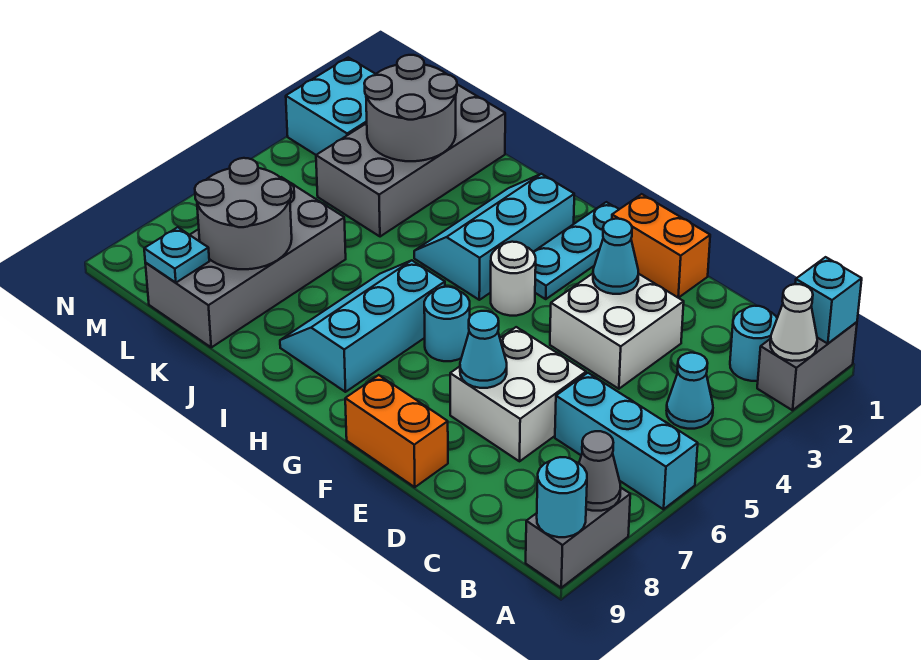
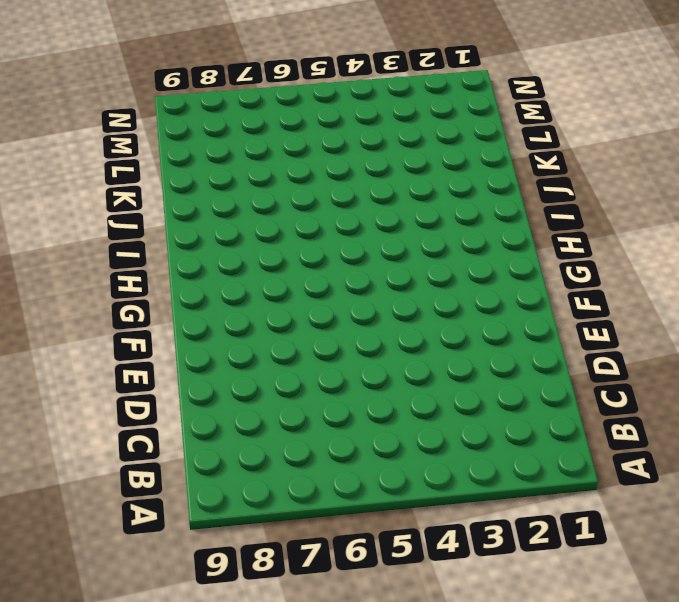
none -> grey 1x2 brick [757,322,857,410]
none -> cyan 1x3 brick [555,373,698,509]
none -> grey 1x2 brick [526,487,630,588]

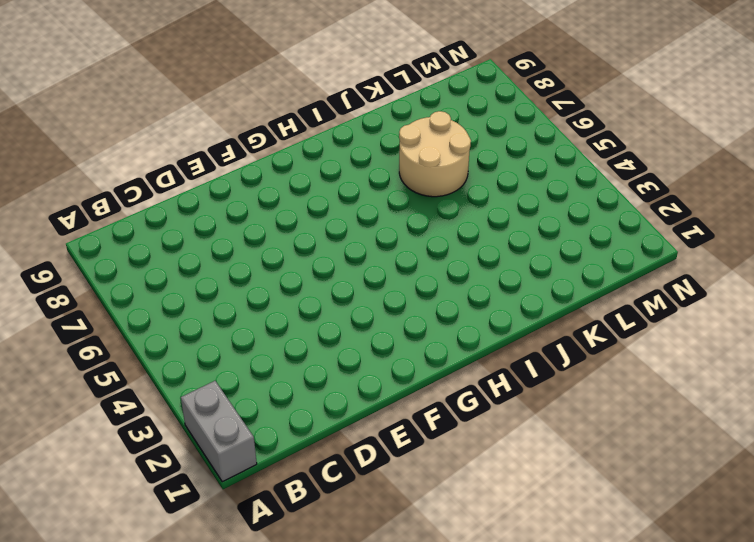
tan 2x2 round brick [399,111,471,197] -> grey 2x4 brick [145,177,346,347]
none -> cyan 1x3 brick [555,373,698,509]
none -> grey 1x2 brick [526,487,630,588]
none -> cyan 1x1 round brick [730,306,777,381]

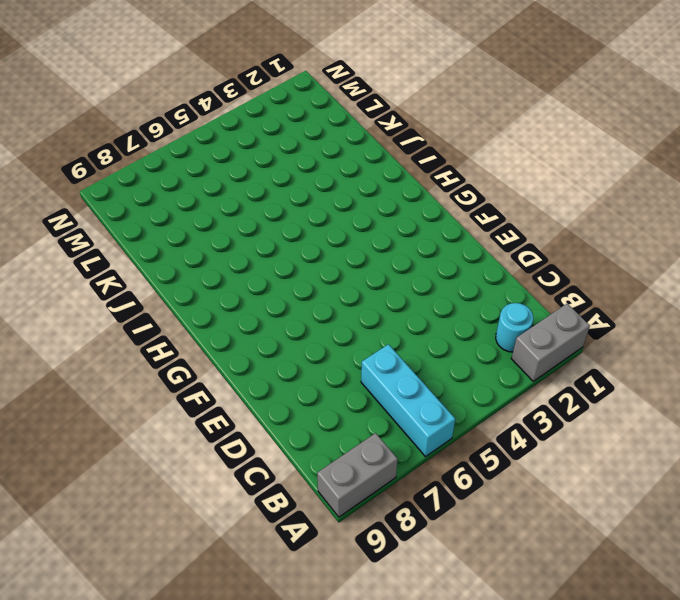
none -> cyan 1x1 cone [667,353,713,429]
none -> white 2x2 brick [550,274,684,389]
none -> white 2x2 brick [450,327,586,461]

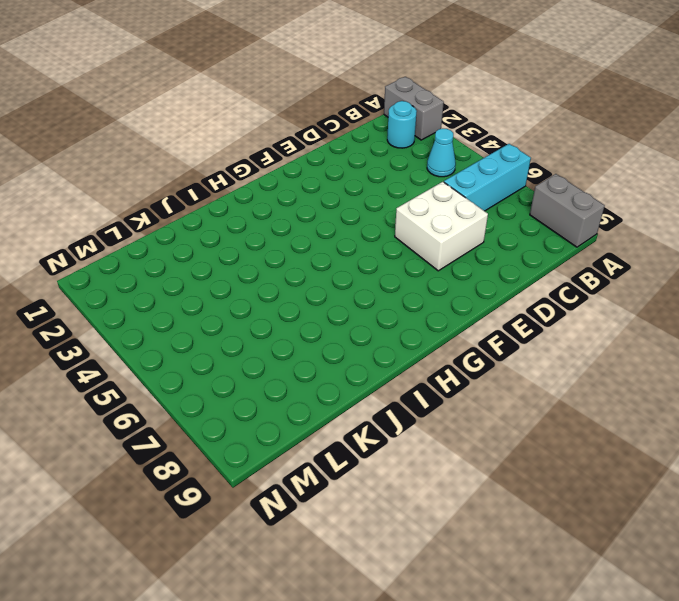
none -> white 2x2 brick [550,274,684,389]
none -> orange 1x2 brick [612,194,710,298]
none -> orange 1x2 brick [345,375,448,487]

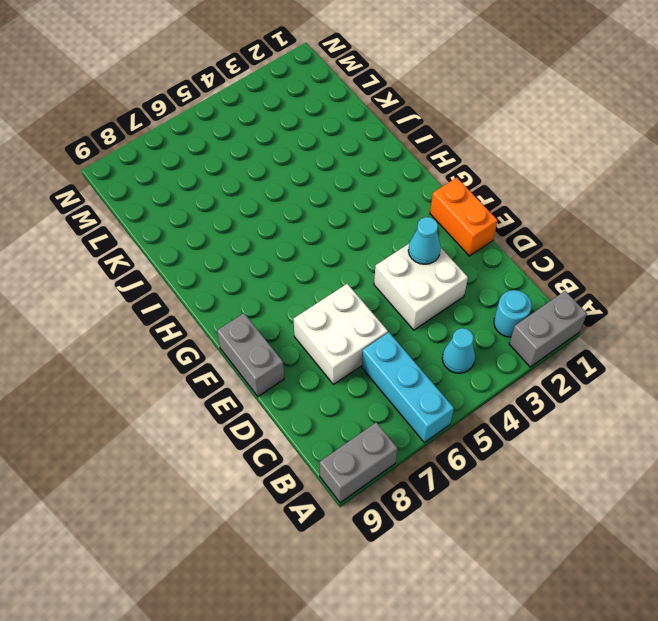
grey 1x2 brick [217,313,284,396] -> orange 1x2 brick [345,375,448,487]
none -> cyan 1x3 plate [534,202,619,299]
none -> white 1x1 round brick [491,242,536,316]
none -> cyan 1x1 round brick [424,287,470,361]

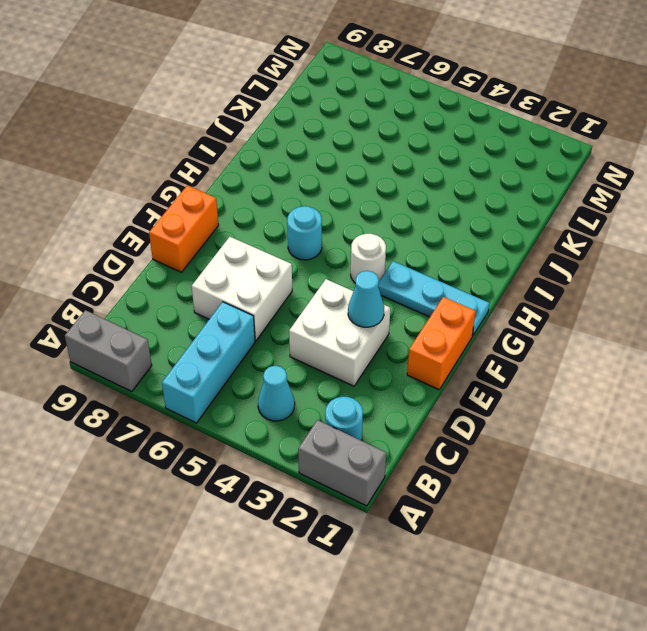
none -> cyan 2x3 slope [414,174,574,300]
none -> cyan 2x3 slope [280,260,445,392]
none -> grey 2x4 brick [316,85,505,237]

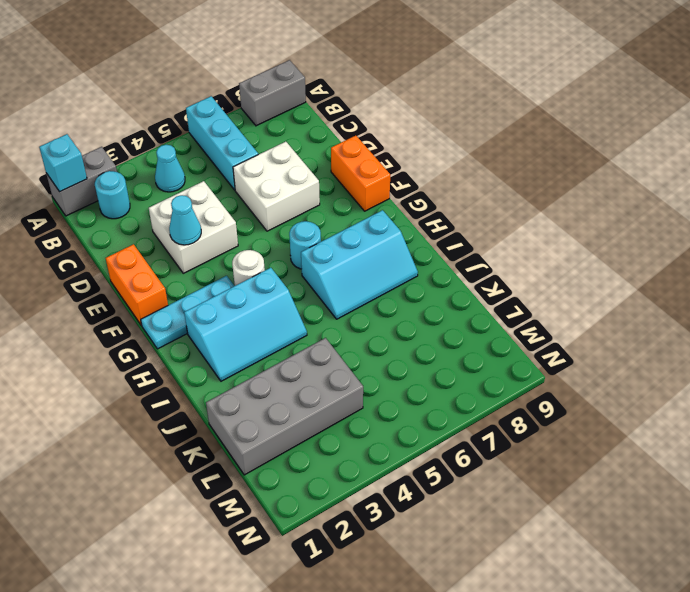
none -> grey 2x4 brick [145,177,346,347]
none -> cyan 2x2 brick [286,58,375,155]
none -> white 1x1 cone [770,284,817,361]

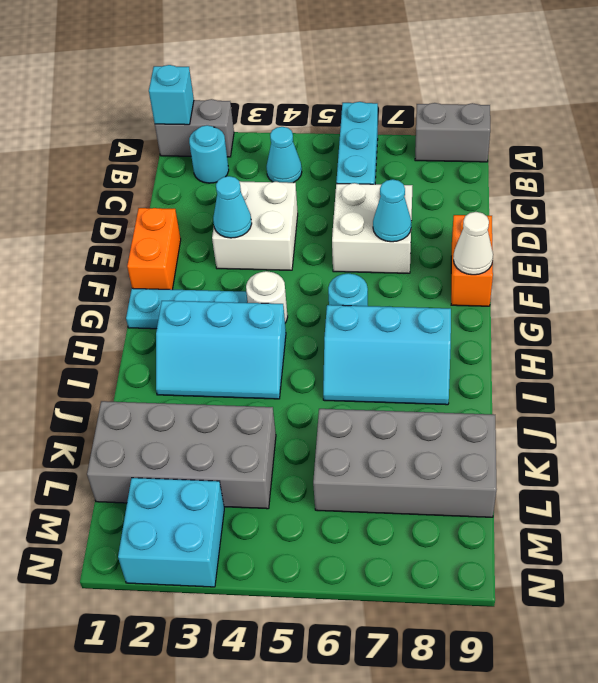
white 1x1 cone [453,212,493,275] -> white 1x1 cone moved to [770,284,817,361]
none -> grey 1x1 cone [579,431,621,511]
none -> cyan 1x1 round brick [537,457,587,537]
none -> grey 2x2 round brick [364,55,457,161]

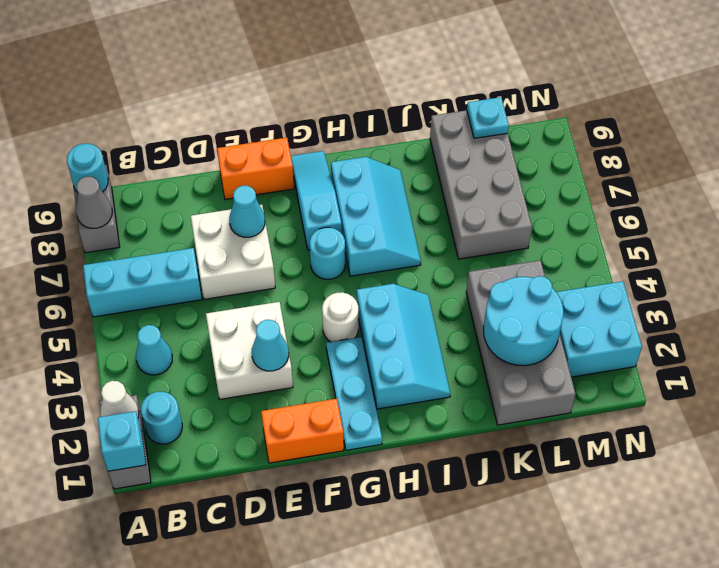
cyan 1x3 slope [291,151,342,250] -> none
cyan 2x2 round brick [484,276,563,366] -> grey 2x2 round brick [364,55,457,161]
none -> grey 2x2 round brick [195,158,292,269]

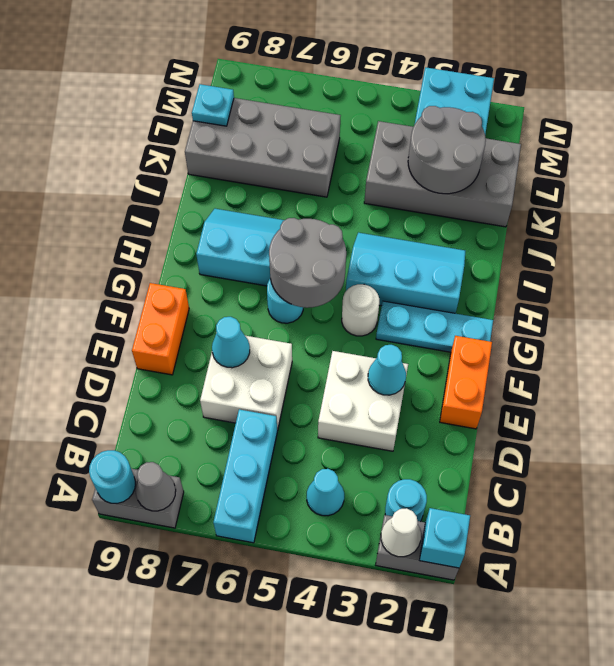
grey 2x2 round brick [269,218,346,308] -> grey 2x2 round brick moved to [195,158,292,269]

